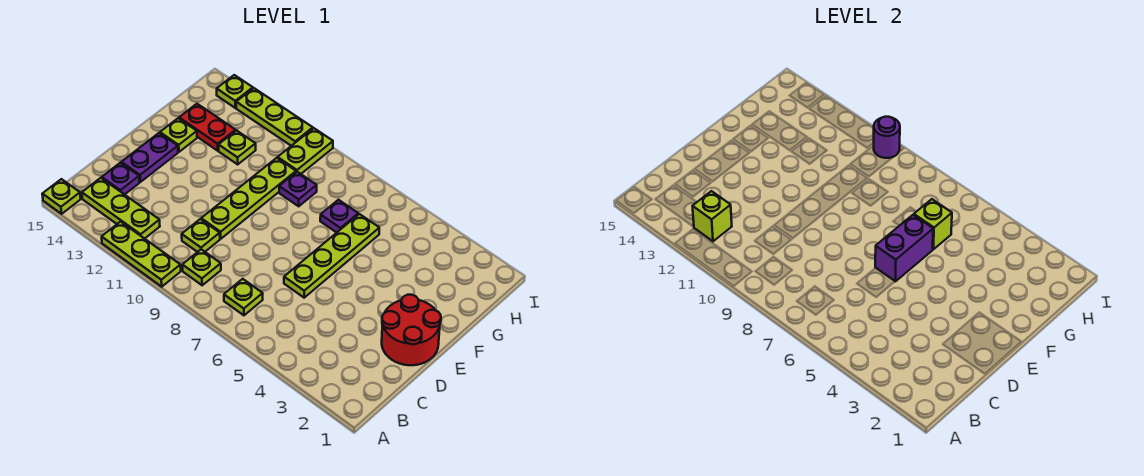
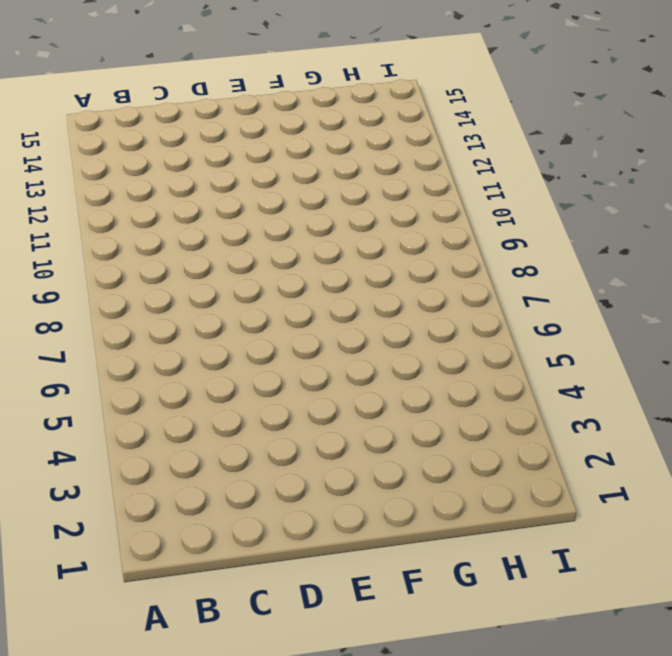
none -> lime 1x3 plate [102,222,181,287]
none -> lime 1x1 plate [42,179,81,214]
none -> lime 1x1 plate [224,279,263,315]

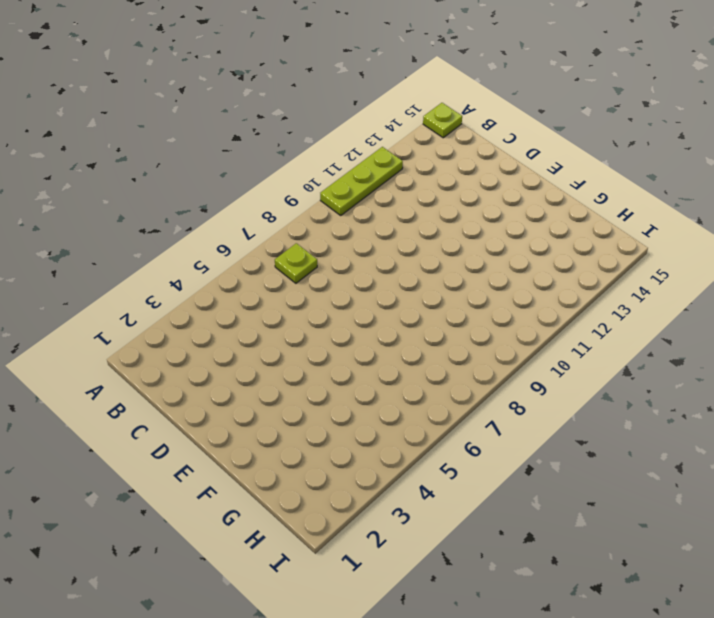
none -> lime 1x1 plate [182,249,221,285]
none -> lime 1x3 plate [82,178,160,239]
none -> lime 1x1 plate [182,219,220,252]

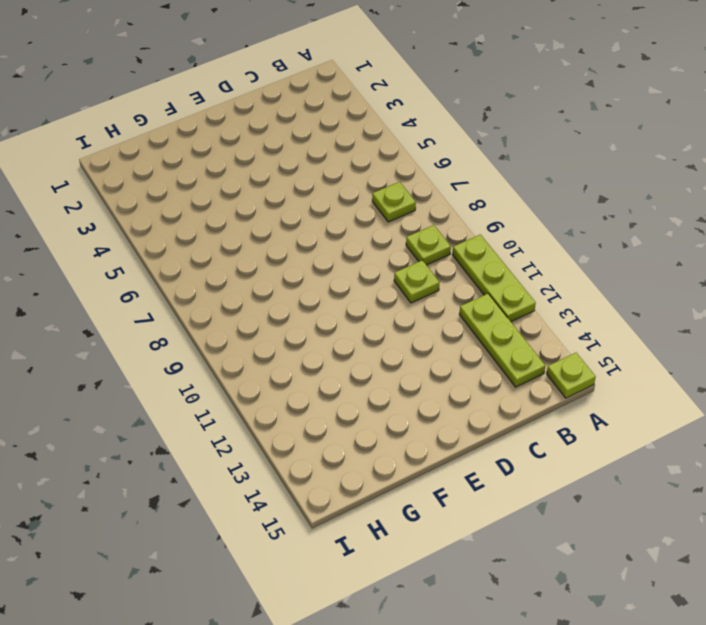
none -> purple 1x1 plate [102,163,140,195]
none -> red 2x2 round brick [382,295,441,365]
none -> lime 1x4 plate [284,214,379,298]

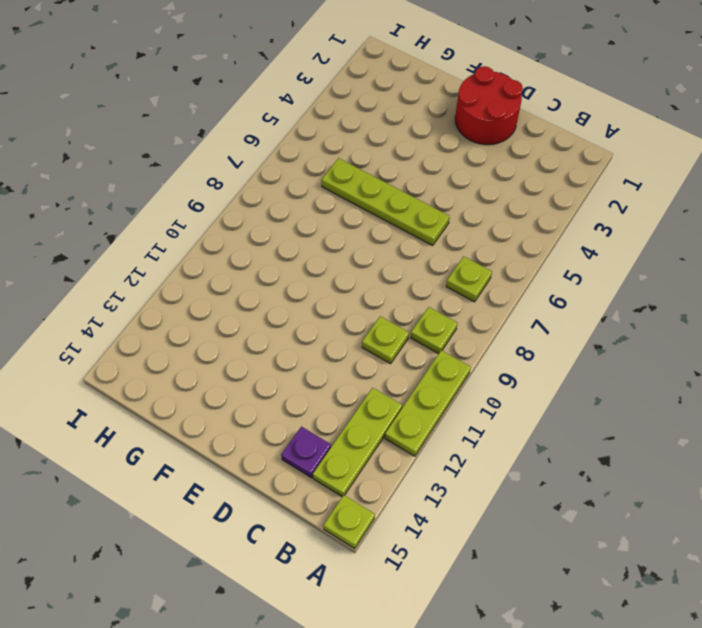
none -> lime 1x4 plate [201,158,296,239]
none -> purple 1x2 plate [121,133,178,182]
none -> lime 1x1 plate [160,118,197,152]

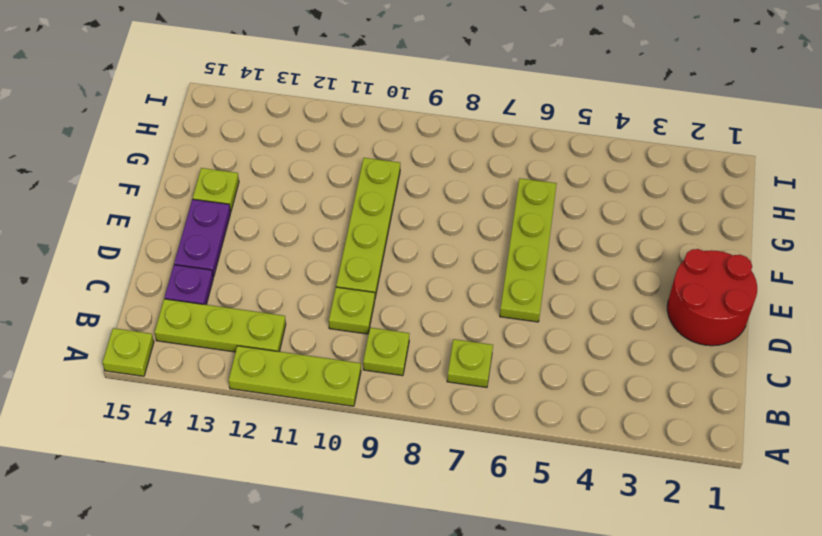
none -> purple 1x1 plate [320,200,358,233]
none -> purple 1x1 plate [279,172,317,206]
none -> lime 1x1 plate [219,131,256,164]

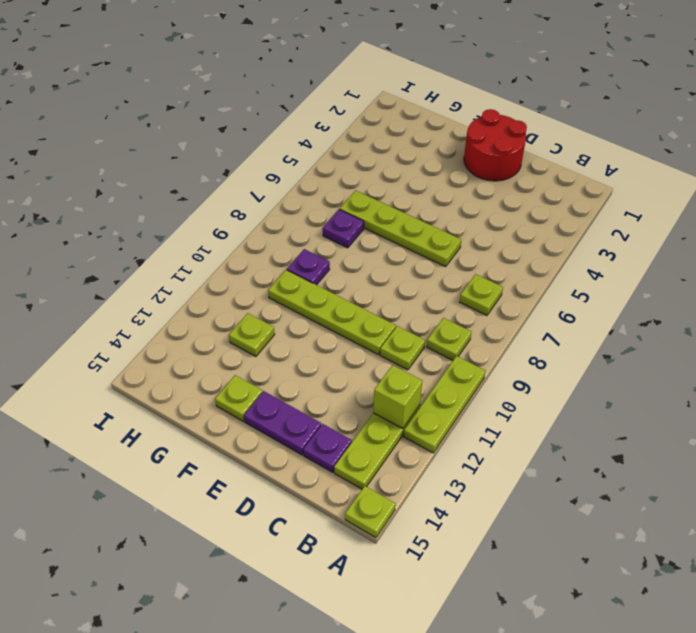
none -> red 1x2 plate [179,104,236,151]
none -> lime 1x2 plate [278,128,333,174]
none -> lime 1x3 plate [236,88,313,146]

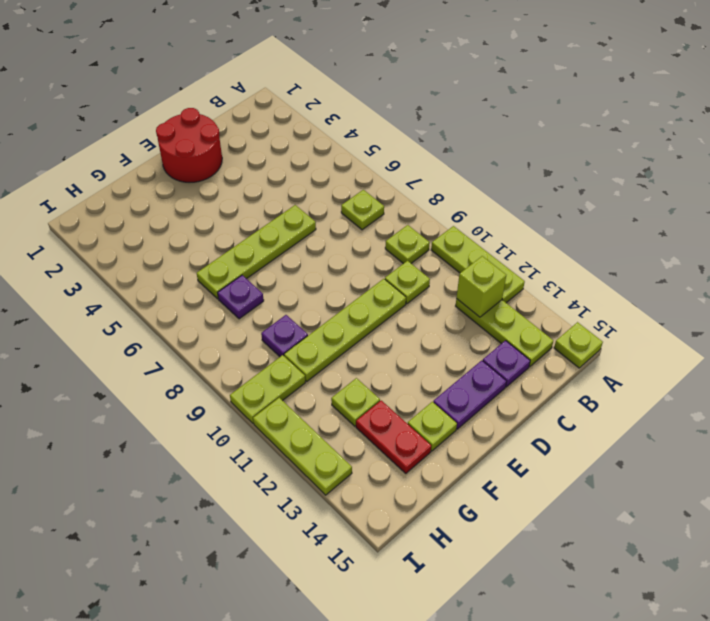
none -> lime 1x1 plate [217,75,253,108]
none -> purple 1x2 brick [875,215,933,281]
none -> lime 1x1 brick [914,199,952,249]

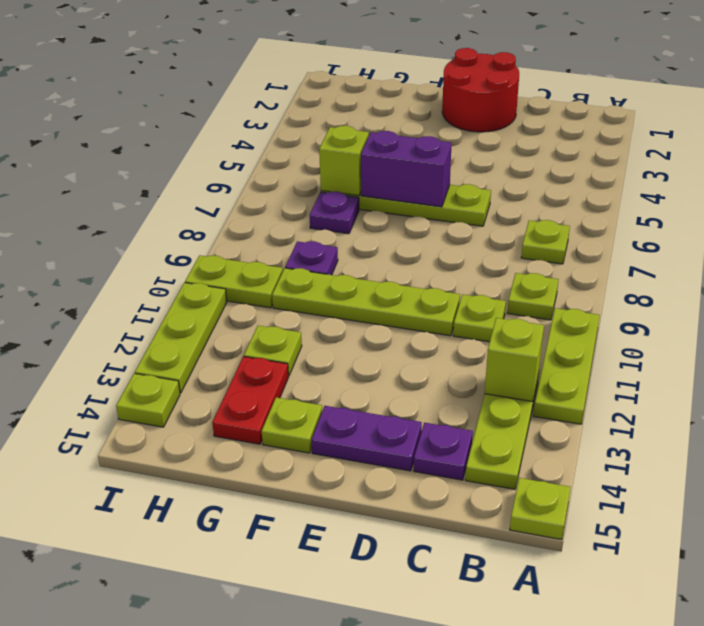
none -> purple 1x1 round brick [874,117,900,158]

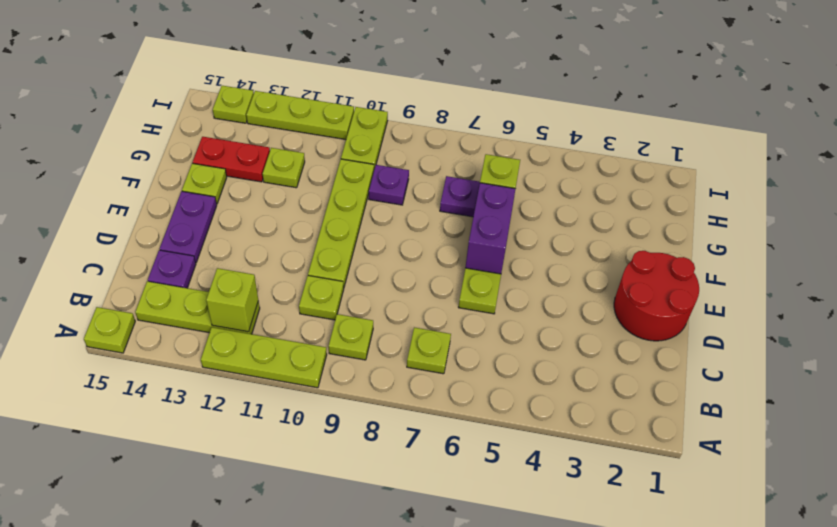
none -> purple 1x1 round brick [874,117,900,158]

